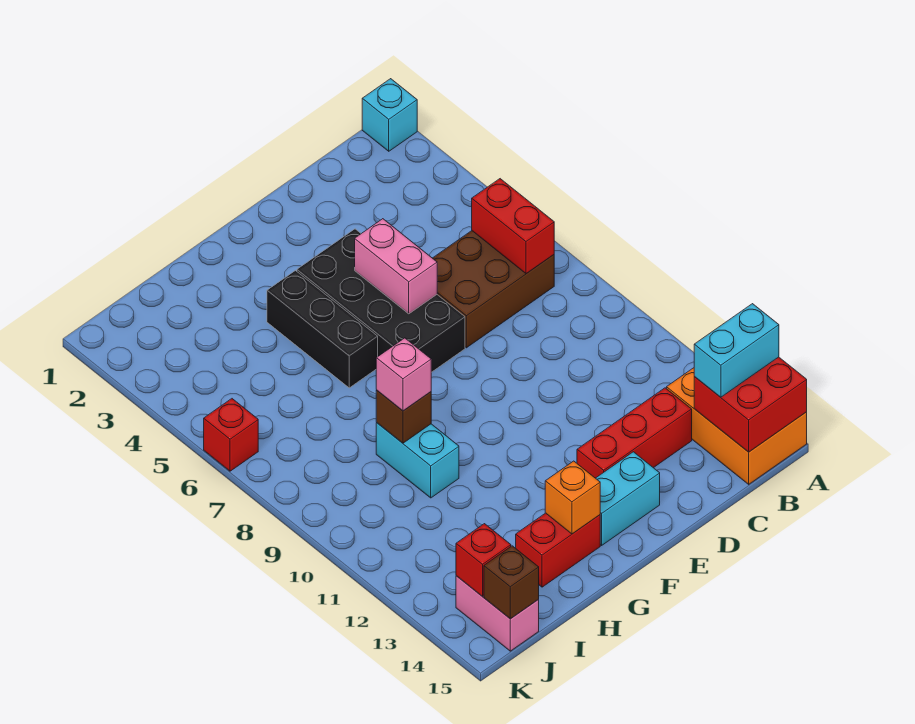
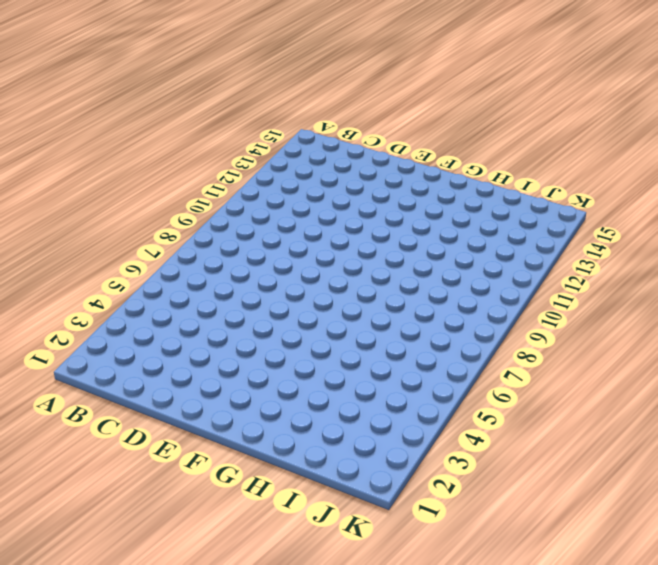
none -> cyan 1x1 brick [362,79,417,151]
none -> orange 2x3 brick [667,368,807,484]
none -> brown 2x3 brick [433,231,554,348]

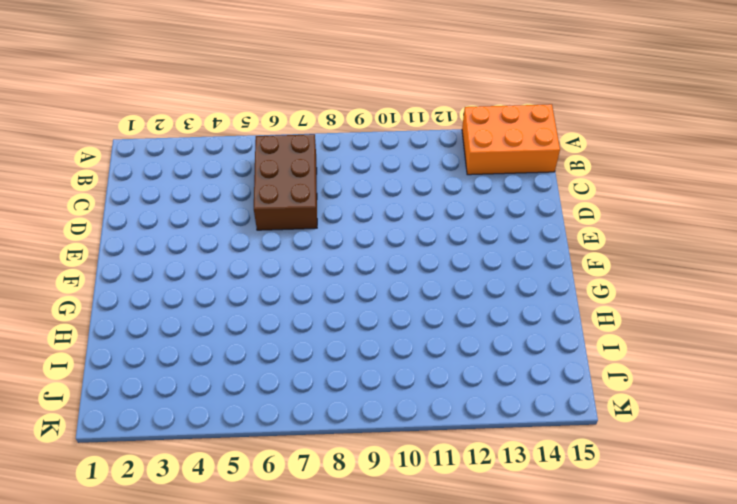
none -> cyan 1x1 brick [362,79,417,151]
none -> red 1x3 brick [577,388,692,478]
none -> black 2x4 brick [297,229,465,372]

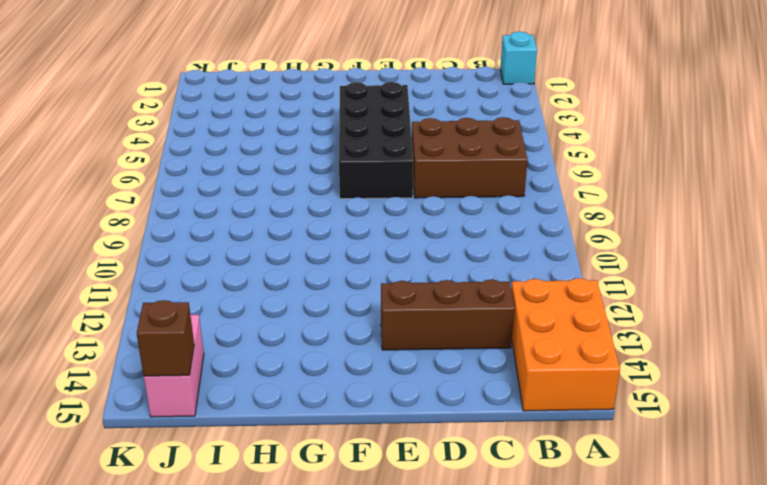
brown 1x3 brick [381,279,514,350] -> red 1x3 brick [577,388,692,478]
none -> cyan 1x2 brick [596,452,660,545]
none -> black 1x3 brick [267,271,378,388]
none -> red 1x2 brick [516,513,600,587]

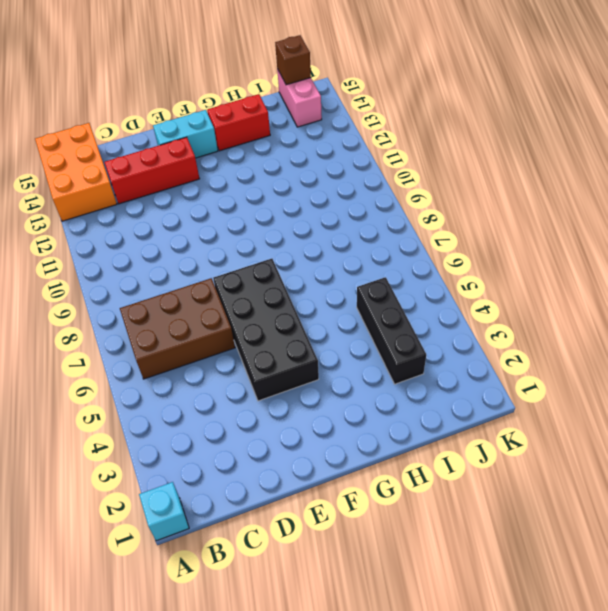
black 1x3 brick [357,277,426,384] -> black 1x3 brick moved to [267,271,378,388]
none -> cyan 1x2 brick [376,423,459,498]
none -> red 1x1 brick [204,399,258,471]
none -> red 2x2 brick [694,357,807,452]

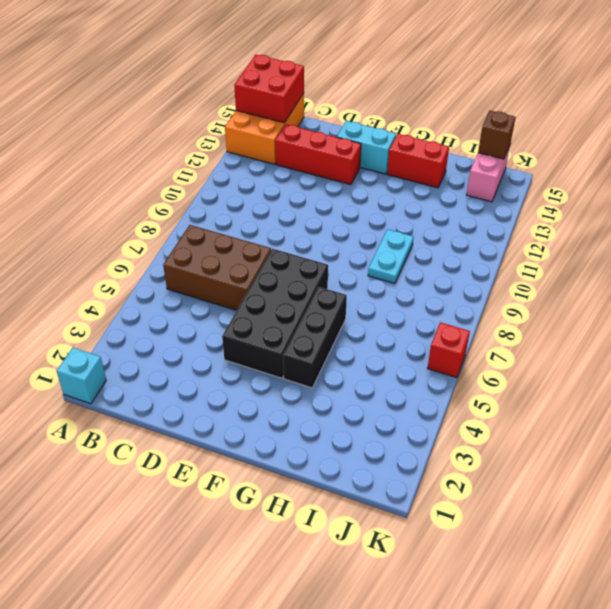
cyan 1x2 plate [368,229,414,283] -> cyan 1x2 brick [376,423,459,498]
none -> red 1x2 brick [472,179,554,274]
none -> pink 1x2 brick [355,219,437,314]
none -> orange 1x1 brick [545,461,600,534]

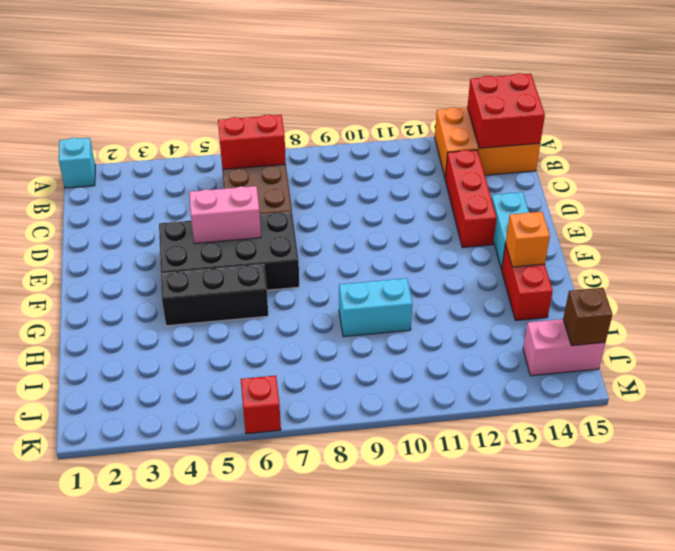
none -> brown 1x1 brick [376,390,431,443]
none -> red 1x1 brick [456,524,511,596]
none -> cyan 1x2 brick [694,304,779,397]

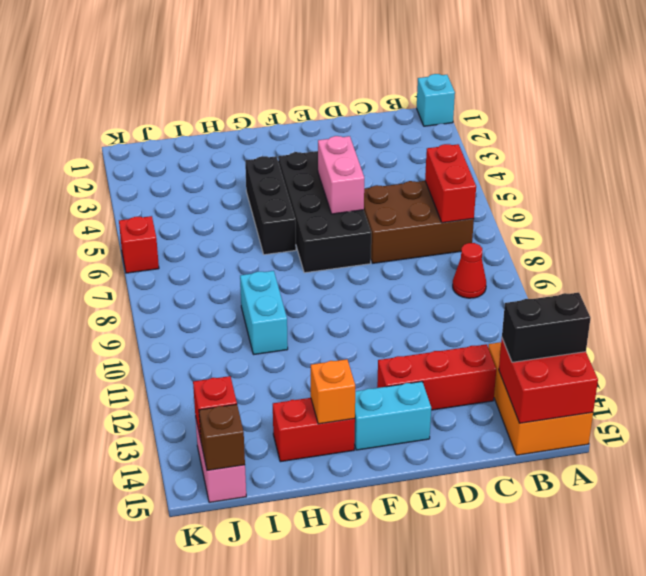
black 1x2 brick [502,293,590,362] -> cyan 1x2 brick [694,304,779,397]
red 1x1 cone [453,243,486,298] -> none
none -> brown 1x1 brick [376,390,431,443]
none -> pink 1x1 brick [376,338,431,411]

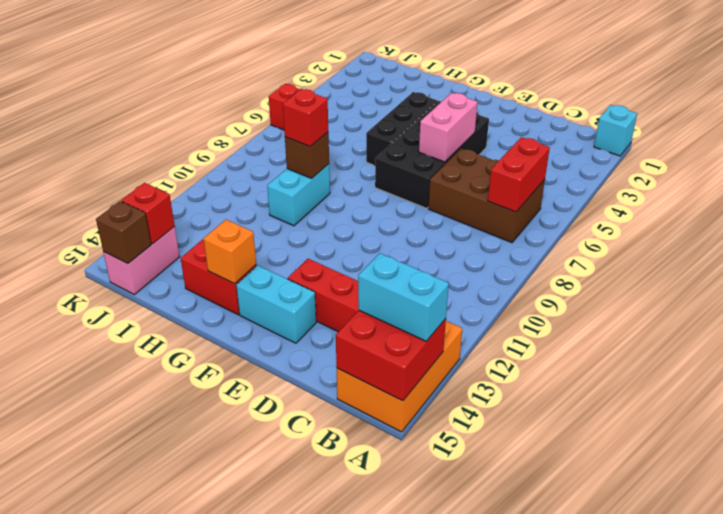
red 1x1 brick [283,89,328,147] -> pink 1x1 brick [376,338,431,411]

